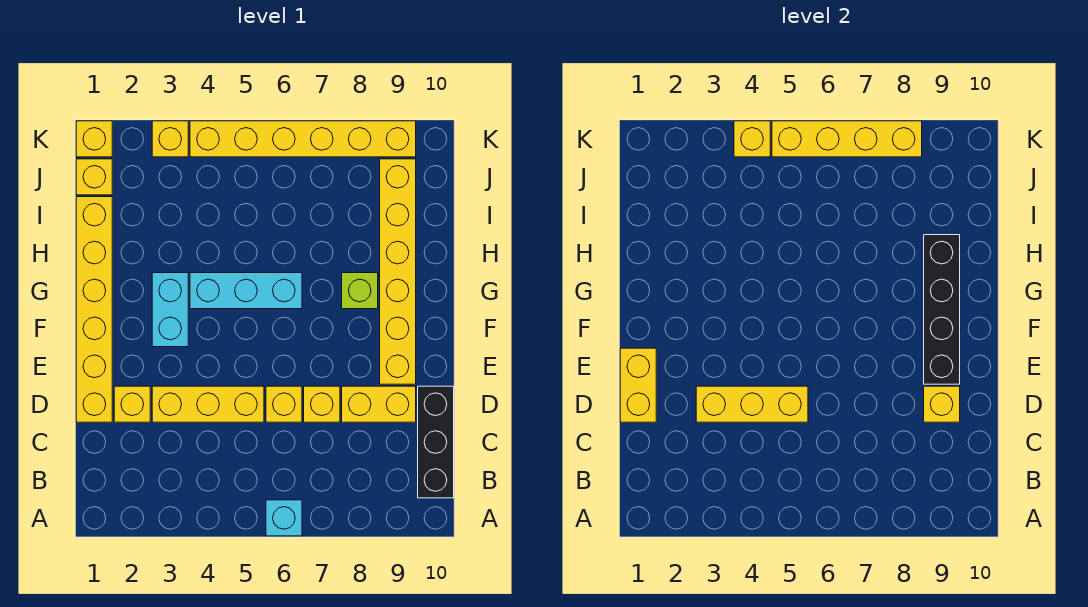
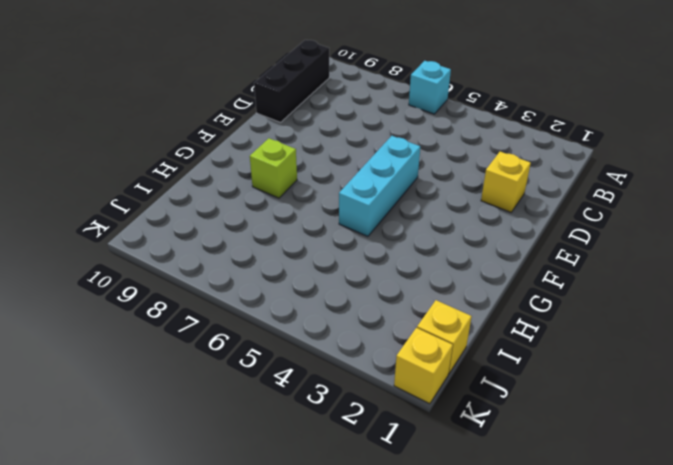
cyan 1x3 brick [339,136,420,236] -> cyan 1x3 brick turned to [190,273,302,309]
none -> yellow 1x6 brick [76,197,112,422]
none -> yellow 1x3 brick [152,386,264,422]
none -> yellow 1x1 brick [266,386,302,422]

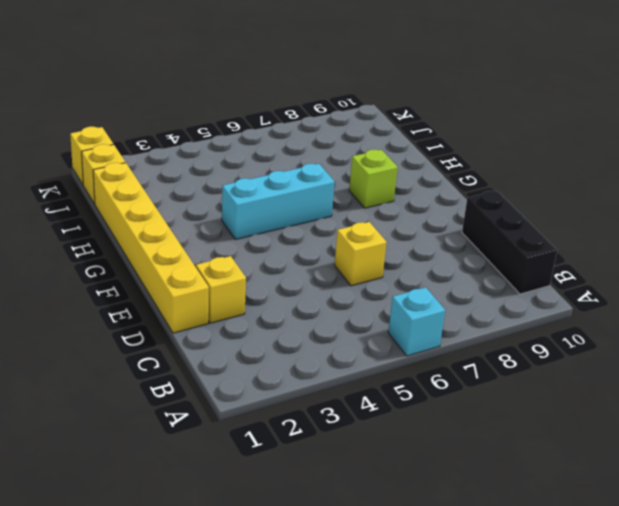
none -> yellow 1x3 brick [152,386,264,422]
none -> yellow 1x1 brick [304,386,340,422]
none -> yellow 1x2 brick [342,386,416,422]

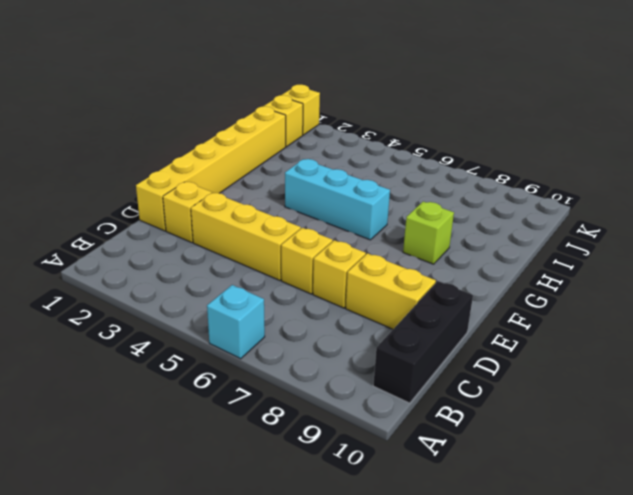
none -> yellow 1x6 brick [380,159,416,384]
none -> cyan 1x2 brick [152,273,188,347]
none -> yellow 1x1 brick [152,121,188,157]

